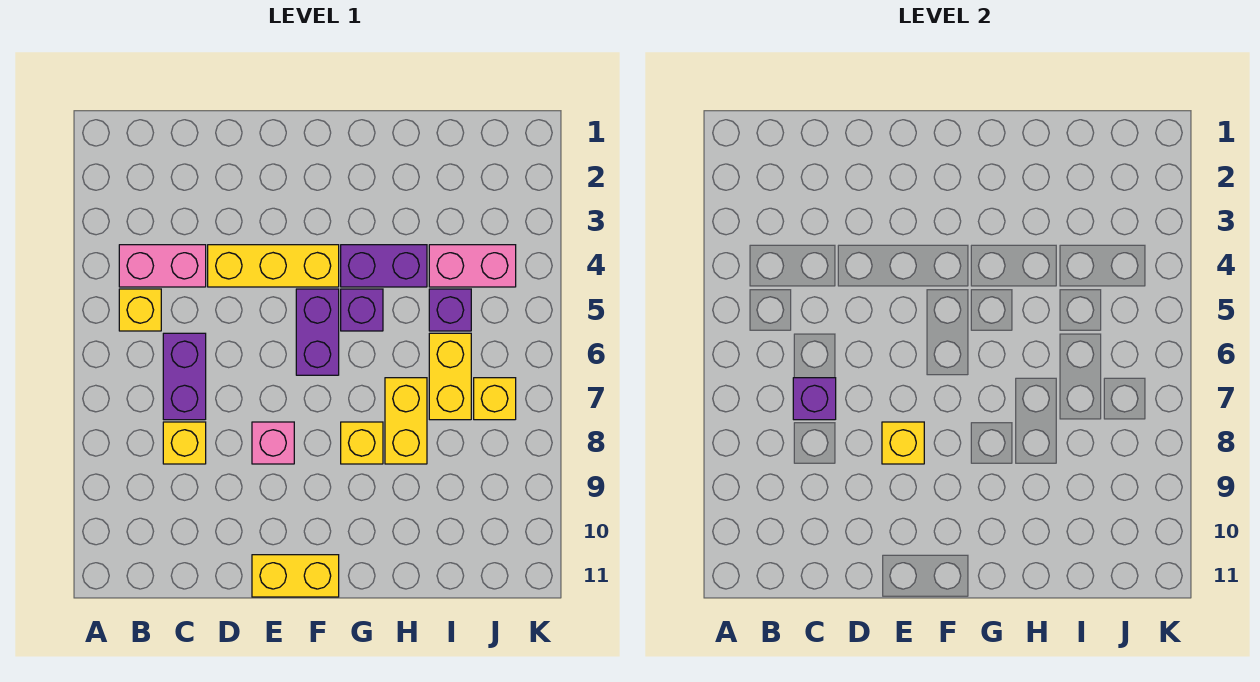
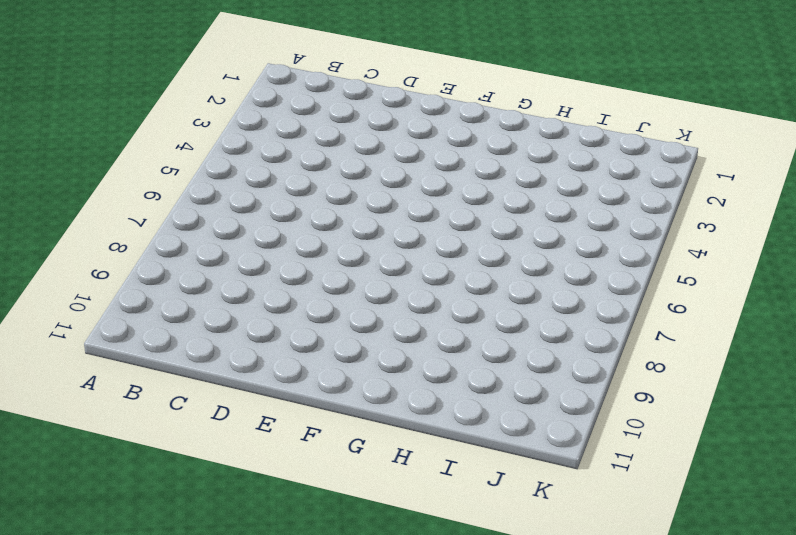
none -> pink 1x2 brick [119,245,206,287]
none -> yellow 1x1 brick [119,289,161,331]
none -> purple 1x2 brick [163,333,206,420]

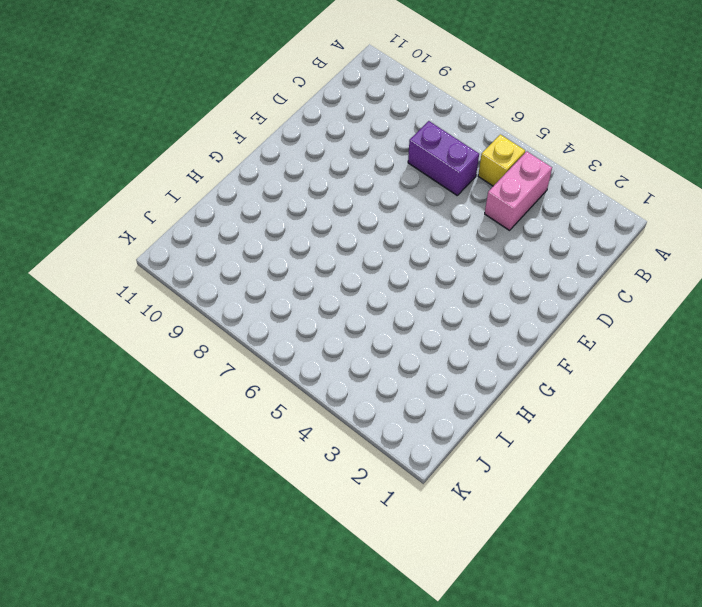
none -> yellow 1x1 brick [163,422,206,464]
none -> yellow 1x3 brick [208,245,339,287]
none -> pink 1x1 brick [252,422,294,464]

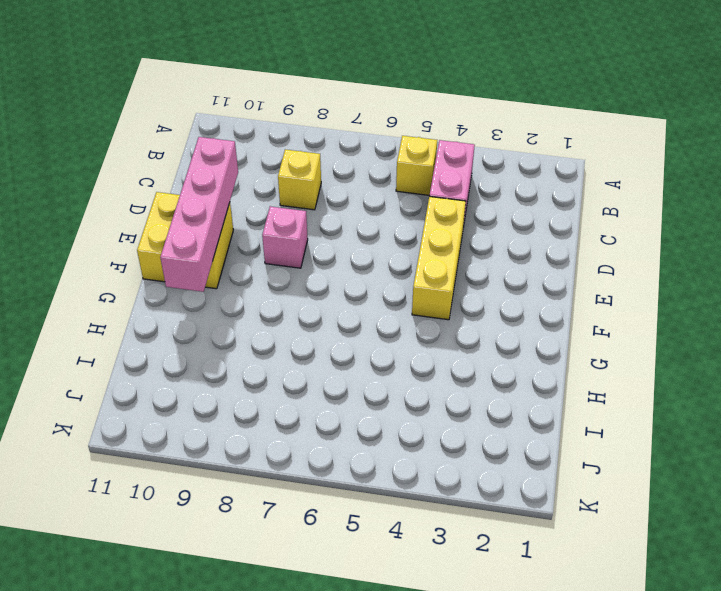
pink 1x4 brick [160,137,238,292] -> none
yellow 2x2 brick [137,192,233,289] -> yellow 1x2 brick [252,555,339,597]
none -> purple 1x2 brick [163,333,206,420]
none -> purple 1x2 brick [296,289,339,375]
none -> purple 1x2 brick [341,245,427,287]

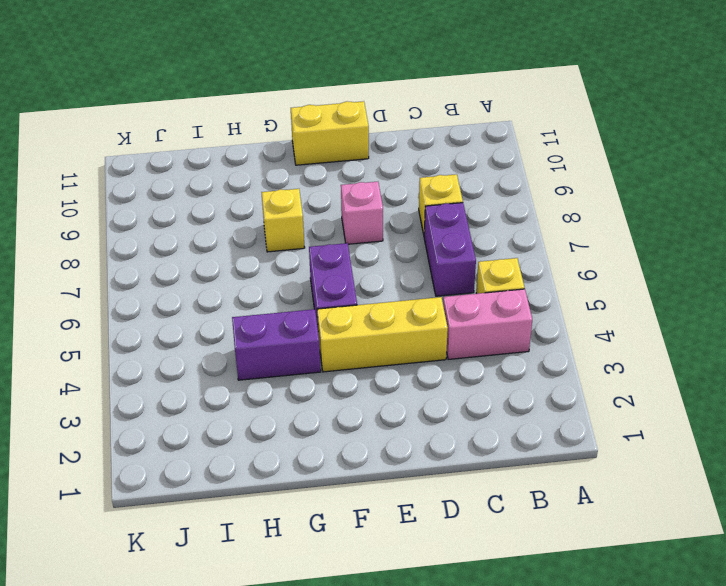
none -> purple 1x1 brick [341,289,383,331]
none -> yellow 1x2 brick [385,378,427,464]
none -> pink 1x2 brick [429,245,516,287]

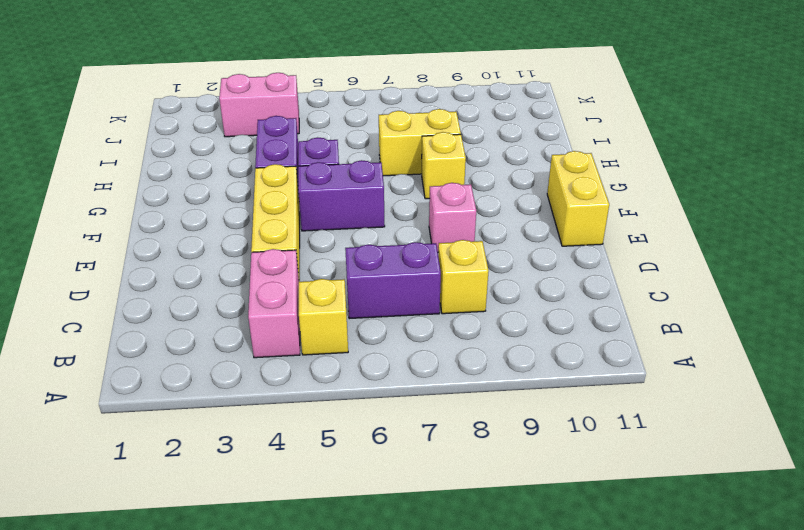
pink 1x2 brick [219,73,299,137] -> pink 1x2 brick turned to [429,245,516,287]
none -> purple 1x1 brick [429,289,471,331]
none -> yellow 1x2 brick [429,333,471,420]
none -> yellow 1x1 brick [474,378,516,420]

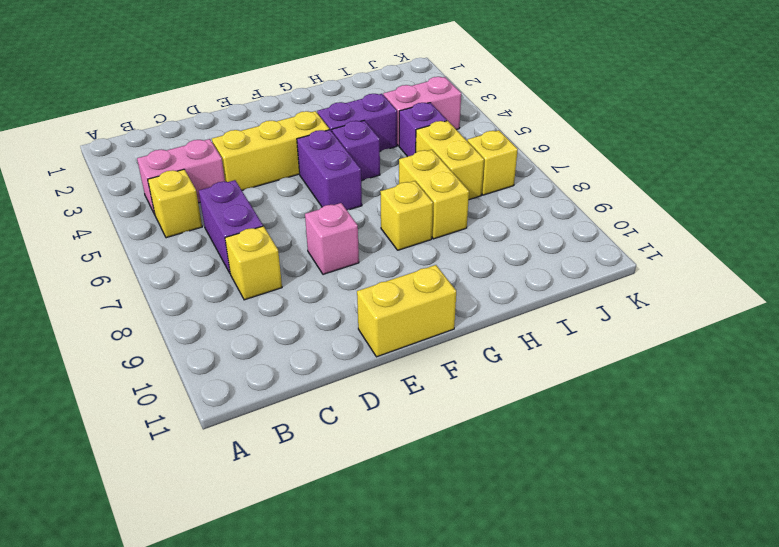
none -> purple 1x1 brick [793,378,836,420]
none -> yellow 1x1 brick [882,422,924,464]

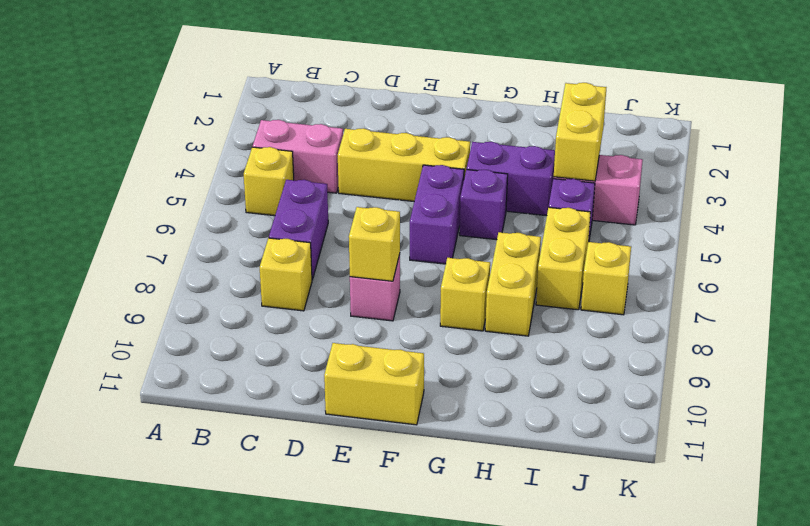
yellow 1x2 brick [554,83,607,181] -> none
none -> purple 1x1 brick [793,378,836,420]

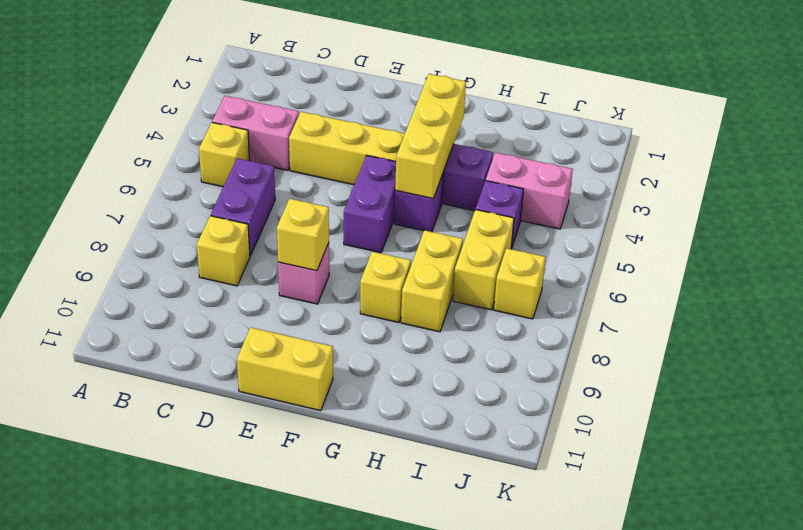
yellow 1x3 brick [395,74,466,199] -> none
none -> purple 1x1 brick [793,378,836,420]

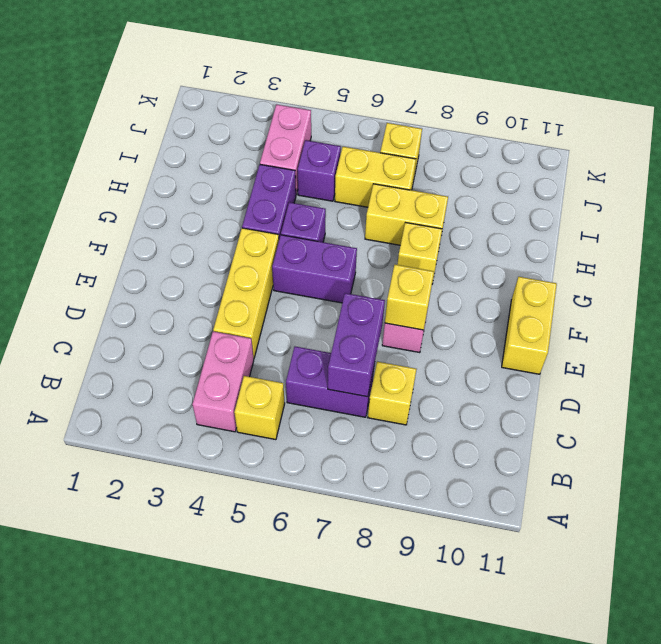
purple 1x2 brick [328,293,385,397] -> purple 1x1 brick [793,378,836,420]

